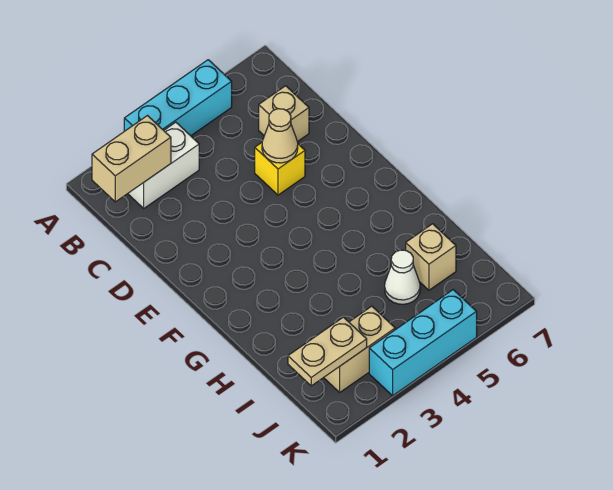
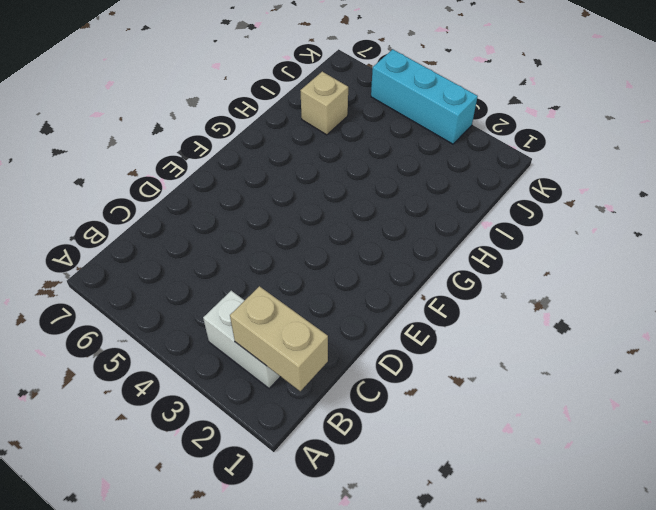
none -> cyan 1x3 brick [124,60,232,136]
none -> tan 1x1 brick [259,86,309,142]

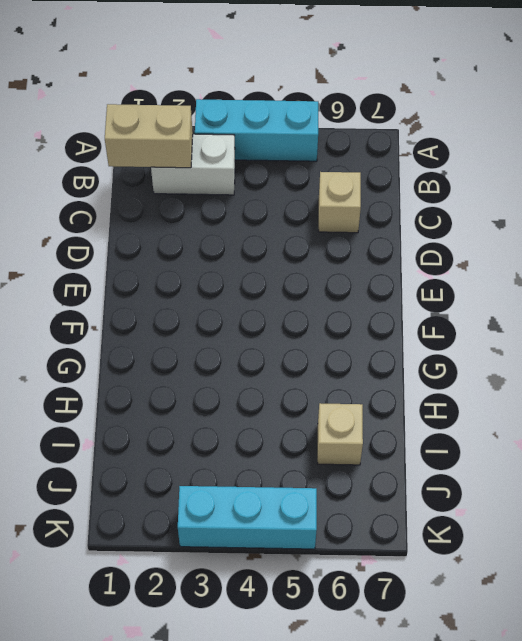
none -> yellow 1x1 brick [255,143,305,195]
none -> white 1x1 cone [385,250,420,304]

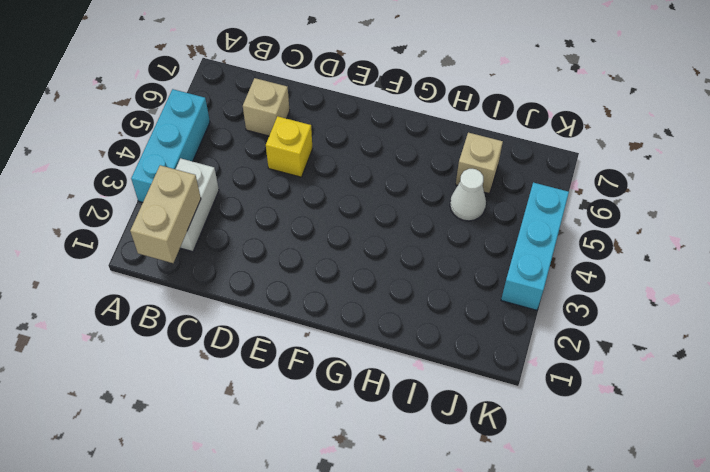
none -> tan 1x2 brick [324,306,395,392]
none -> tan 1x1 cone [262,109,298,163]

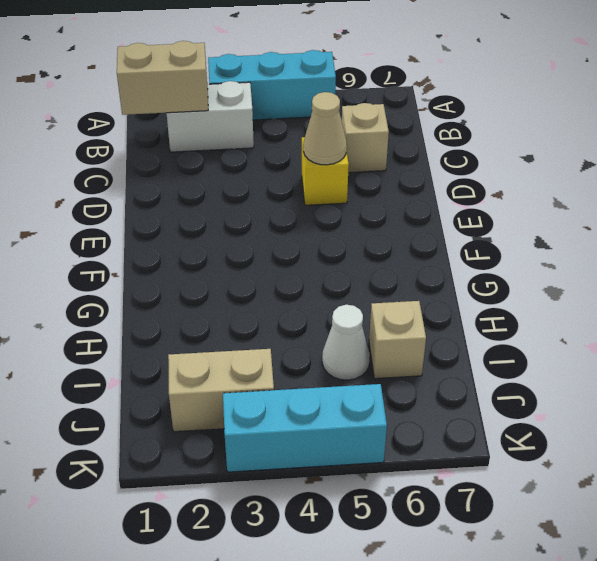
none -> tan 1x2 plate [288,317,367,386]

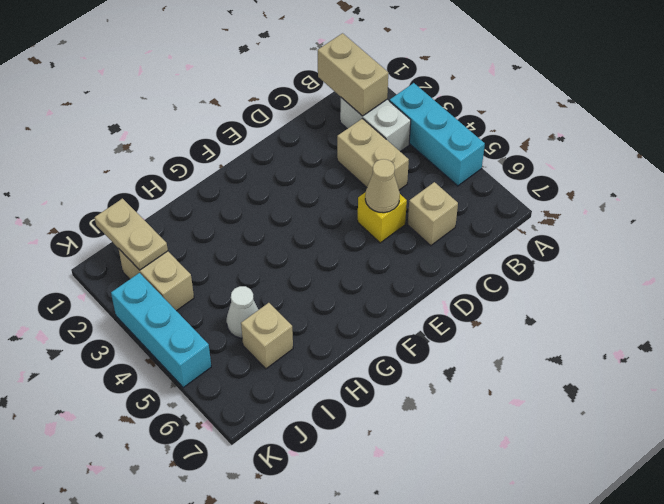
tan 1x2 brick [337,119,409,190] -> none

